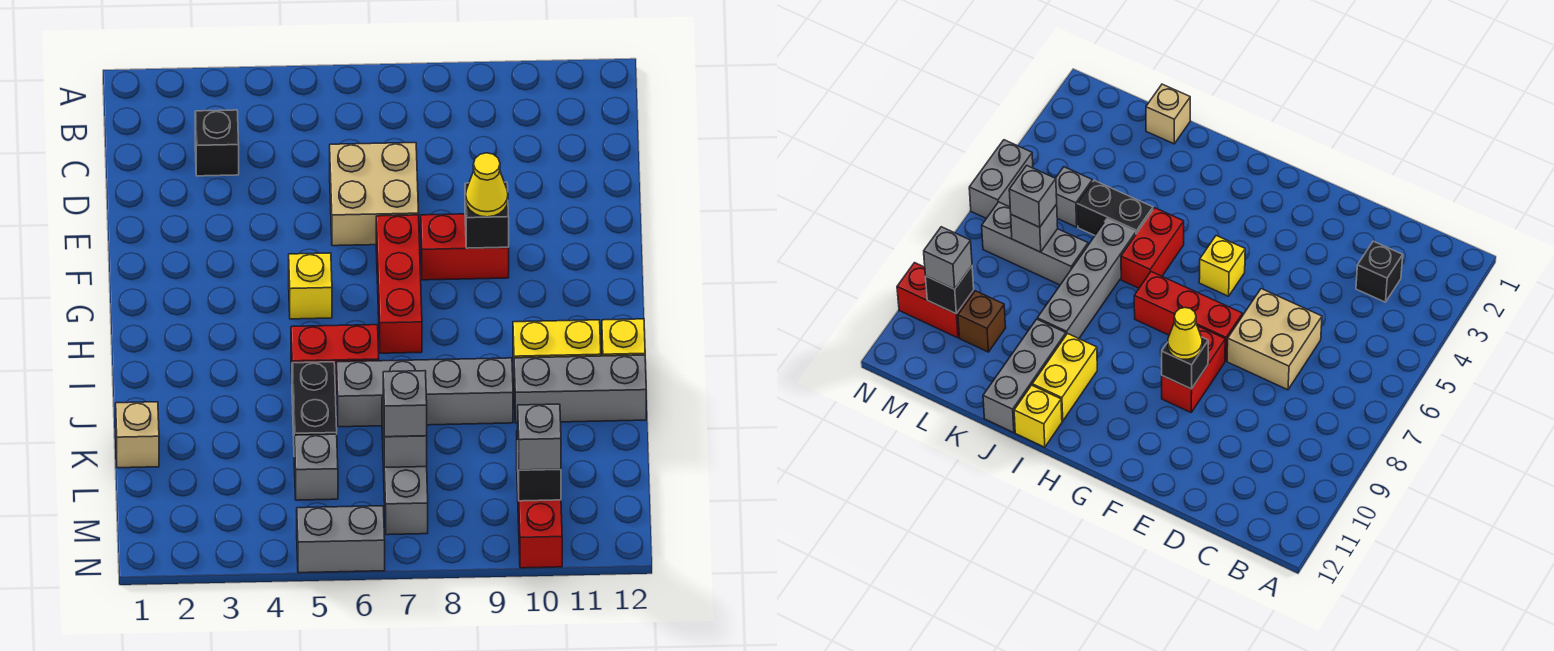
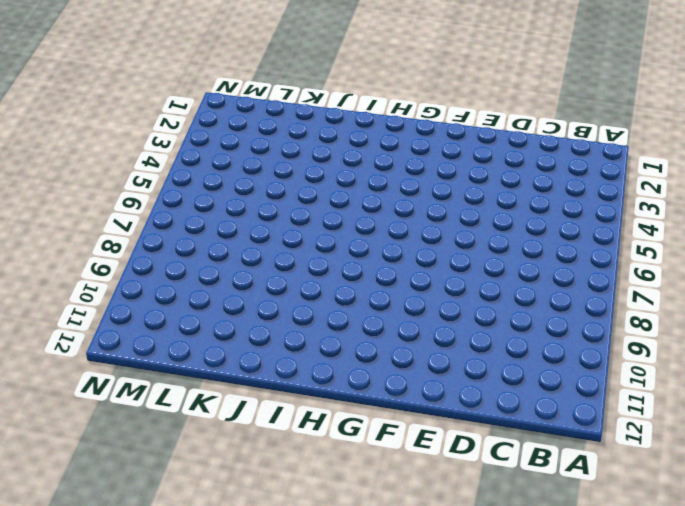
none -> black 1x1 brick [195,110,239,176]
none -> tan 2x2 brick [330,143,419,246]
none -> red 1x3 brick [376,215,422,353]

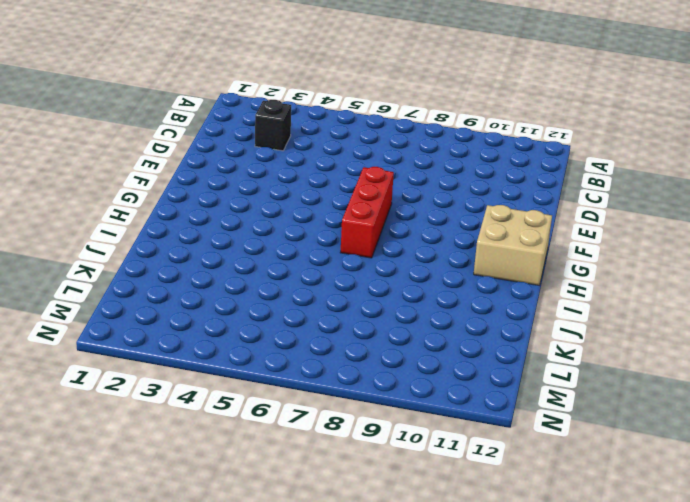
tan 2x2 brick [474,205,552,285] -> tan 2x2 brick moved to [330,143,419,246]
none -> red 1x2 brick [421,214,509,280]
none -> yellow 1x1 brick [289,253,332,319]
none -> red 1x2 brick [291,325,379,391]

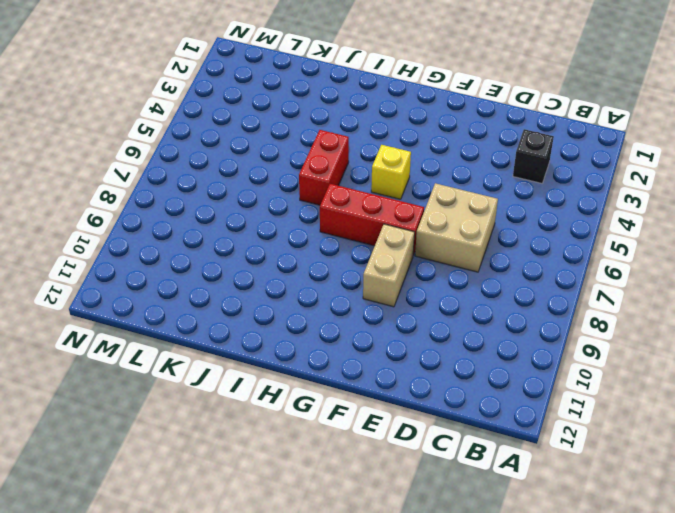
tan 1x2 brick [363,224,415,307] -> red 1x2 brick [421,214,509,280]
none -> yellow 1x2 brick [513,320,601,367]
none -> yellow 1x1 brick [602,319,645,356]
none -> black 1x2 brick [292,362,337,436]

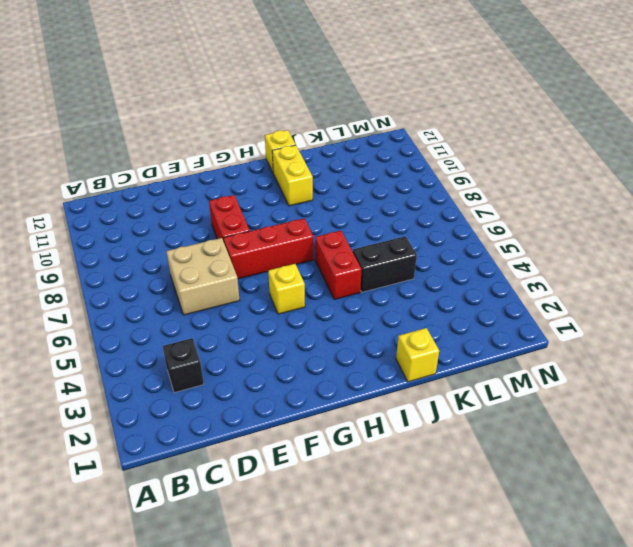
yellow 1x1 brick [396,328,439,382] -> none
none -> grey 1x4 brick [337,358,513,427]
none -> grey 1x3 brick [514,355,646,423]
none -> tan 1x1 brick [116,402,159,468]

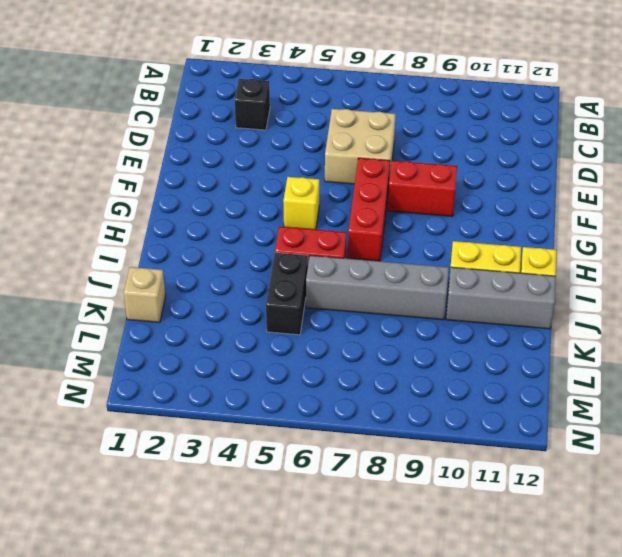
none -> grey 1x3 brick [382,397,428,535]
none -> grey 1x1 brick [294,434,338,500]
none -> brown 1x1 brick [958,291,1006,352]

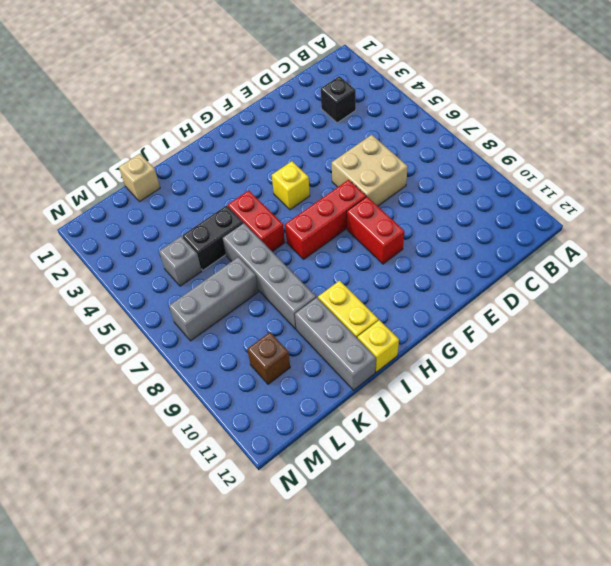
none -> red 1x2 brick [518,492,562,568]
none -> grey 1x2 brick [297,506,385,573]
none -> black 1x1 brick [465,182,509,248]

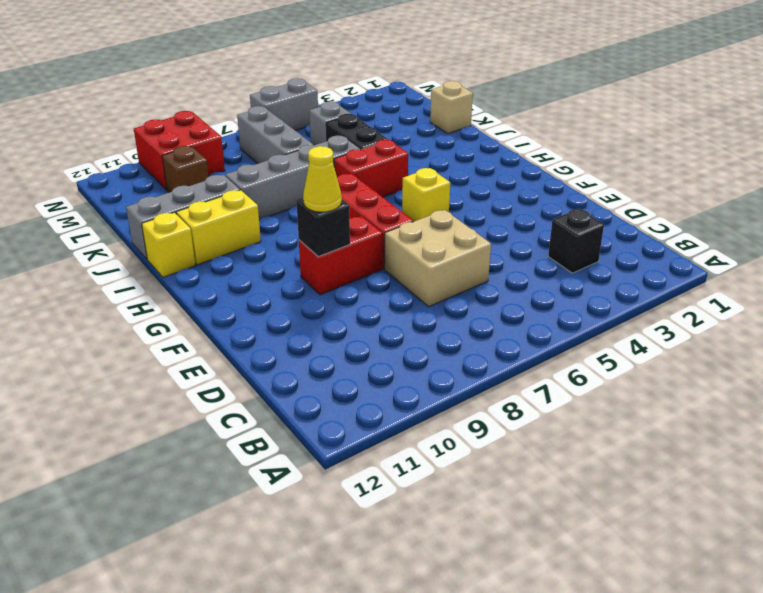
red 2x2 brick [134,111,225,190] -> red 1x2 brick [518,492,562,568]
none -> grey 1x1 brick [383,410,427,468]
none -> black 1x1 brick [518,461,561,501]
none -> grey 1x1 brick [383,371,427,437]

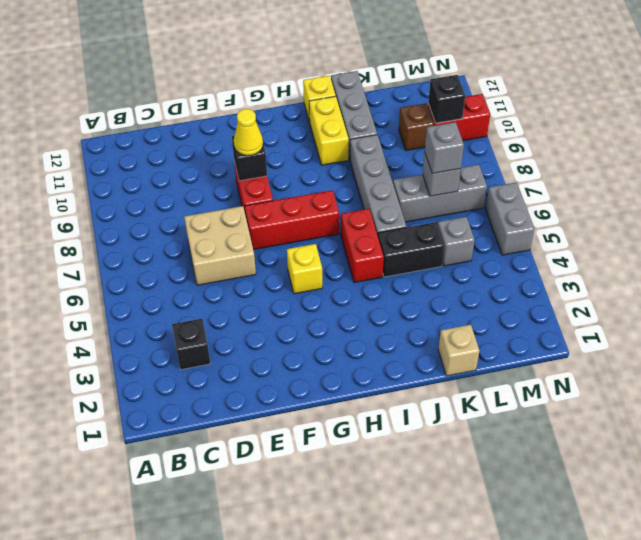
none -> grey 1x1 brick [518,404,561,470]

